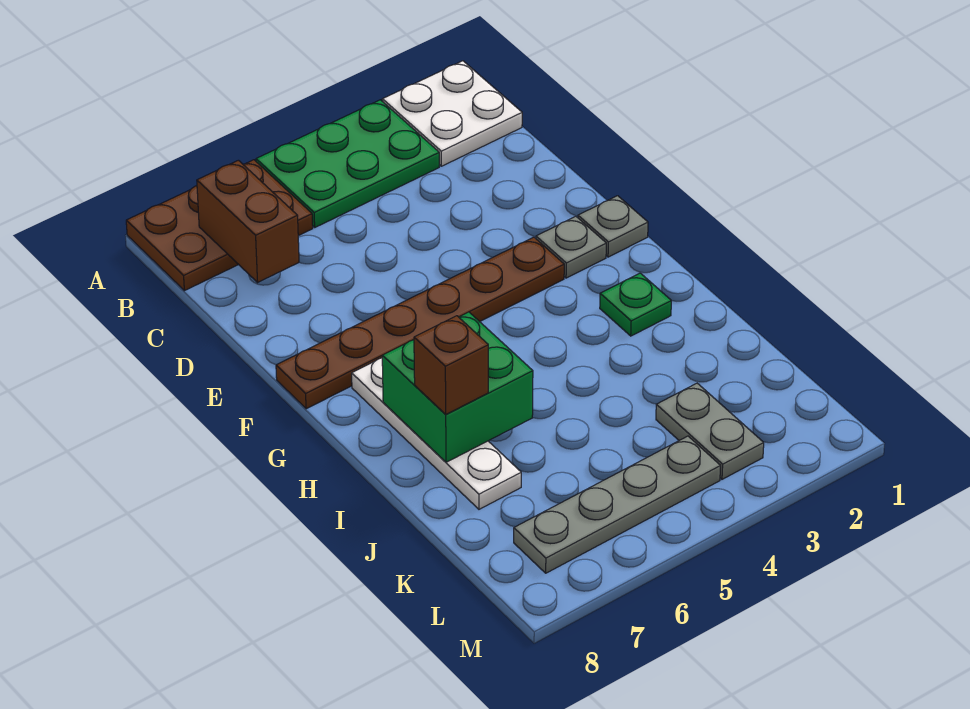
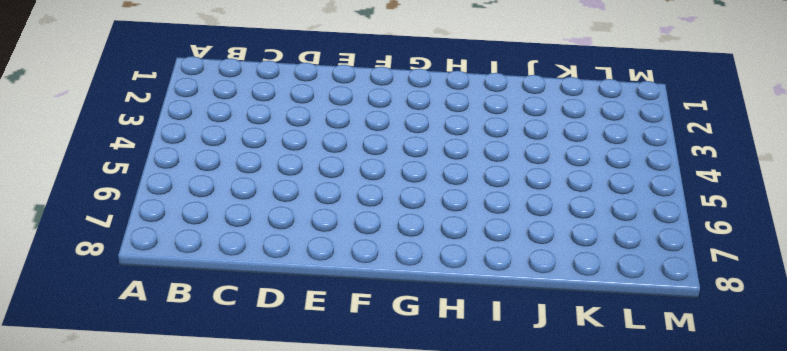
none -> white 2x2 plate [382,61,522,166]
none -> green 2x3 plate [256,100,439,227]
none -> brown 2x3 plate [126,160,313,291]

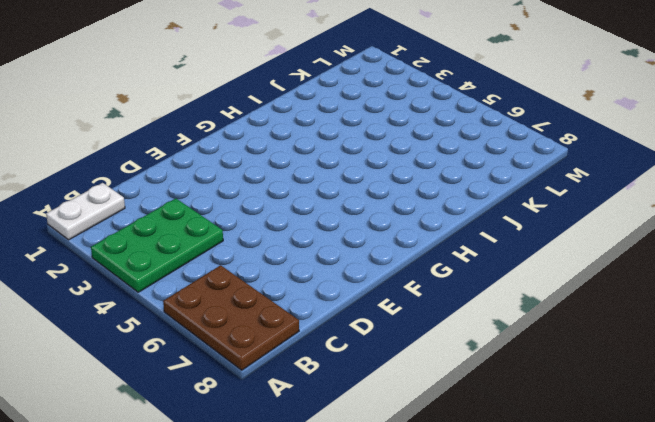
white 1x2 plate [46,183,125,240] -> white 2x2 plate [382,61,522,166]
green 2x3 plate [91,198,223,292] -> green 2x3 plate turned to [256,100,439,227]
none -> grey 1x1 plate [578,196,648,257]
none -> grey 1x1 plate [536,216,606,278]
none -> brown 1x6 plate [276,237,564,409]

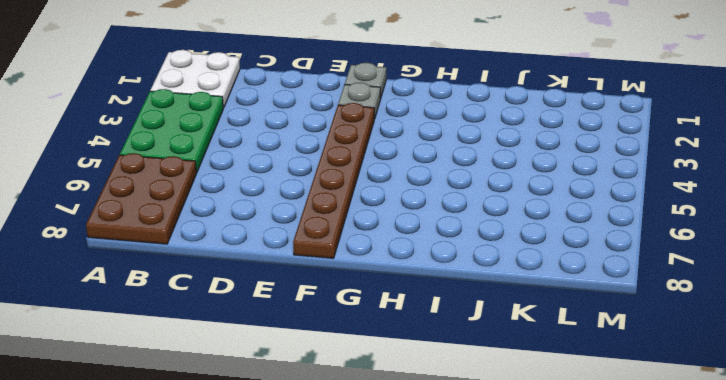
none -> white 1x4 plate [352,358,521,509]
none -> green 1x1 plate [600,273,671,336]
none -> grey 1x2 plate [656,383,764,479]

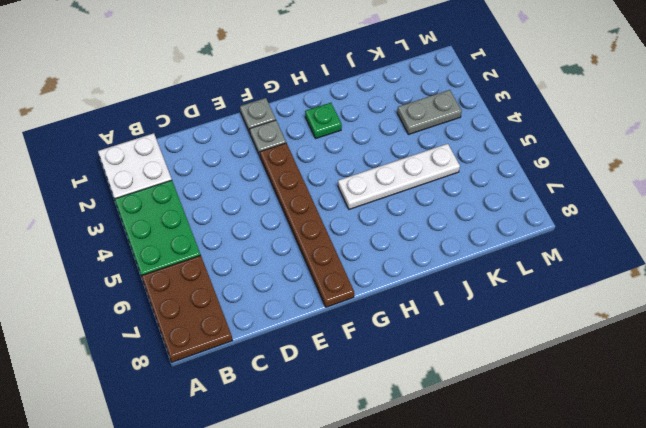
white 1x4 plate [338,144,460,209] -> white 1x4 plate moved to [352,358,521,509]
none -> grey 1x4 plate [514,436,721,573]
none -> brown 1x2 brick [197,160,299,282]
none -> green 2x2 brick [382,312,533,462]

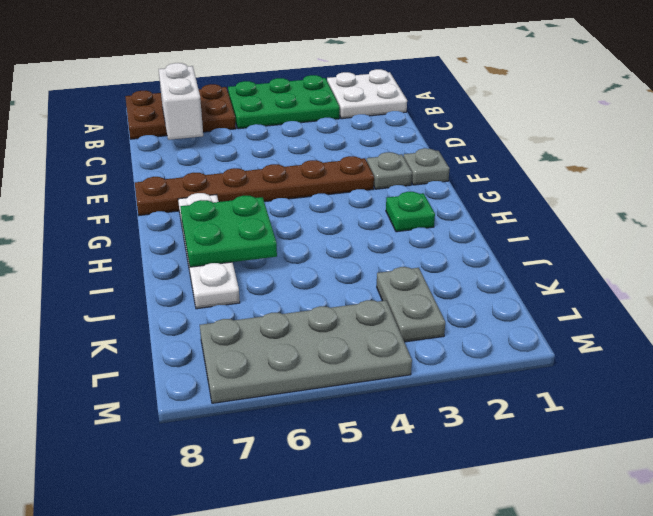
white 1x2 brick [159,63,203,140] -> brown 1x2 brick [197,160,299,282]
green 2x2 plate [180,196,277,267] -> green 2x2 brick [382,312,533,462]
grey 2x4 plate [200,300,412,403] -> grey 1x4 plate [514,436,721,573]
none -> brown 1x1 brick [414,316,488,414]

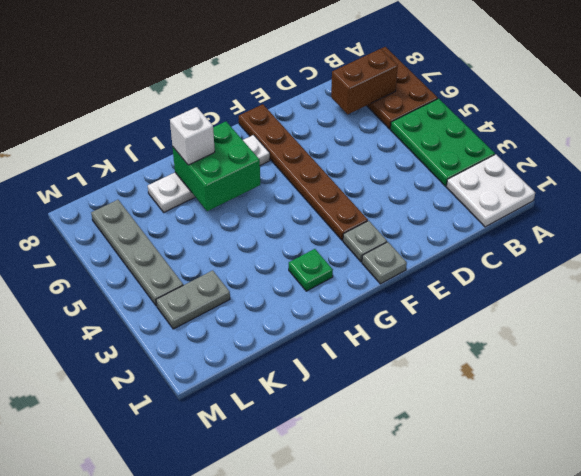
white 1x1 brick [170,107,215,165] -> brown 1x1 brick [414,316,488,414]

